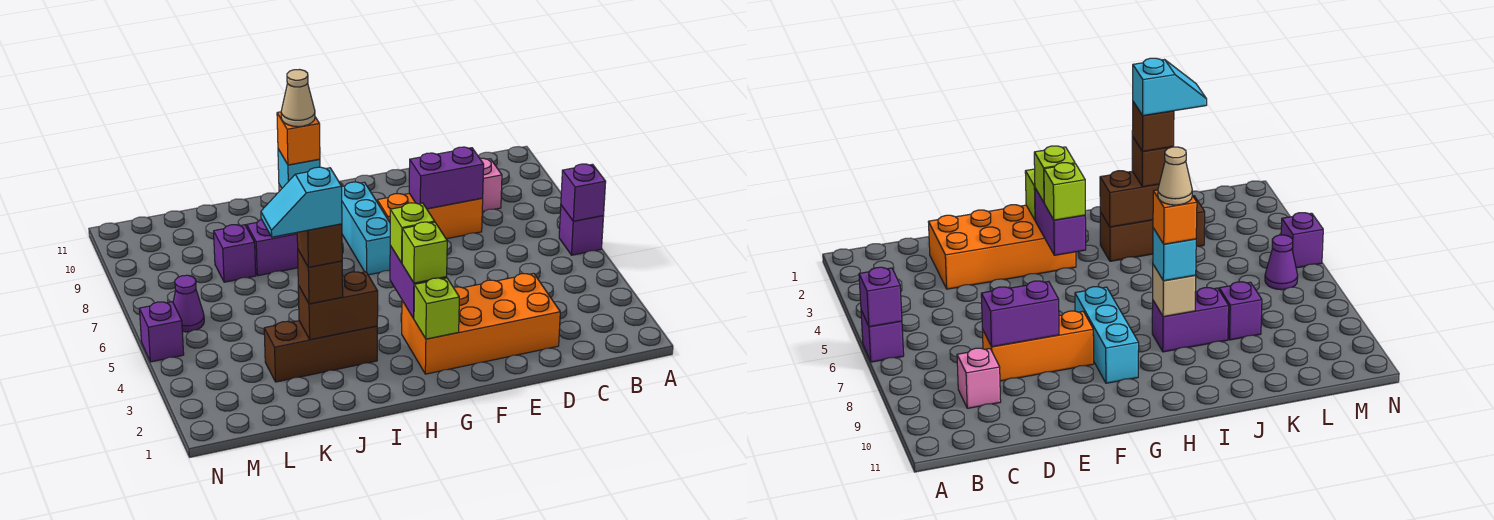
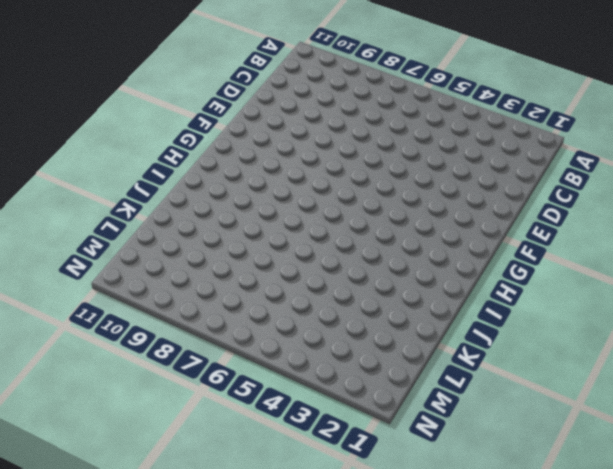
none -> purple 1x1 brick [559,205,604,255]
none -> pink 1x1 brick [480,158,502,212]
none -> orange 2x4 brick [402,273,560,374]

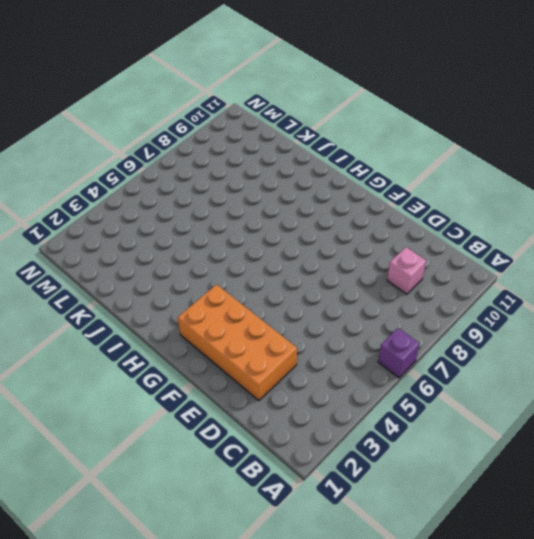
none -> orange 1x3 brick [377,194,483,239]
none -> cyan 1x3 brick [342,182,390,275]
none -> brown 1x3 brick [264,321,377,382]

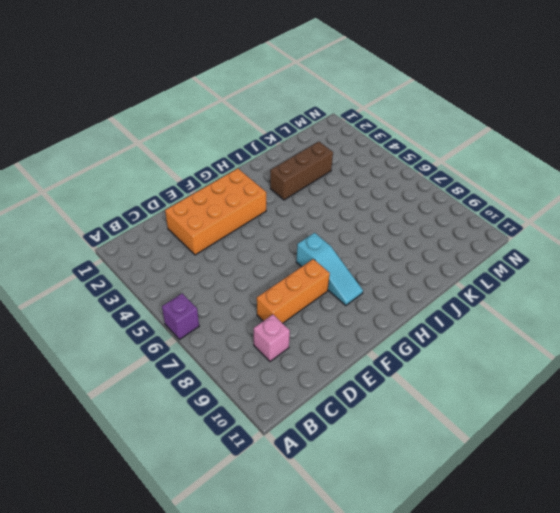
cyan 1x3 slope [296,233,363,306] -> cyan 1x3 brick [342,182,390,275]
none -> purple 1x2 brick [247,219,298,276]
none -> purple 1x1 brick [214,225,256,282]
none -> purple 1x1 cone [173,275,204,332]

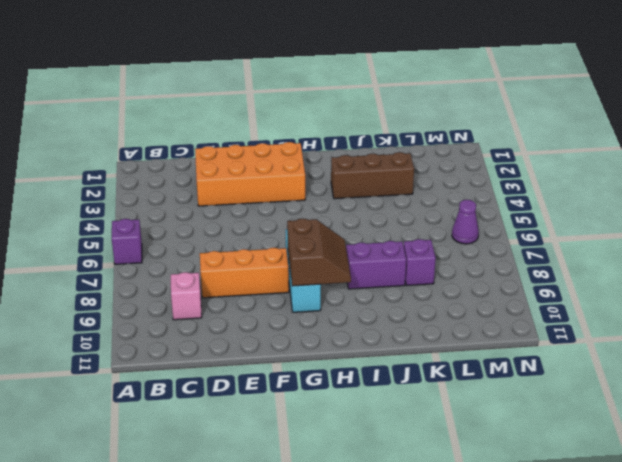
brown 2x2 slope [287,219,351,286] -> none
none -> purple 1x1 brick [139,302,184,362]
none -> purple 1x1 brick [561,164,606,221]
none -> purple 1x2 brick [409,147,484,209]

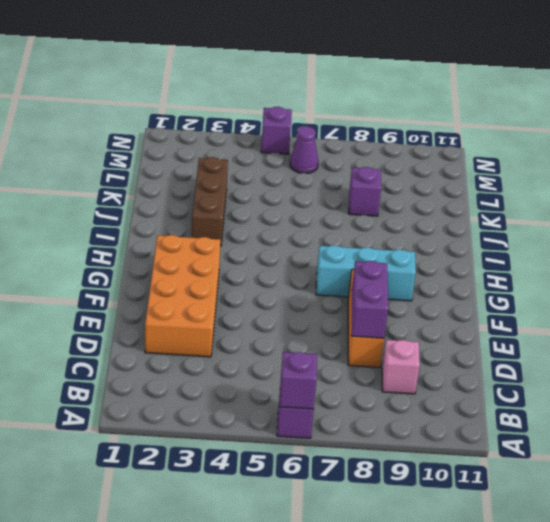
none -> purple 1x2 brick [247,219,298,276]
none -> lime 1x1 brick [414,278,459,339]
none -> purple 1x2 brick [390,246,447,319]

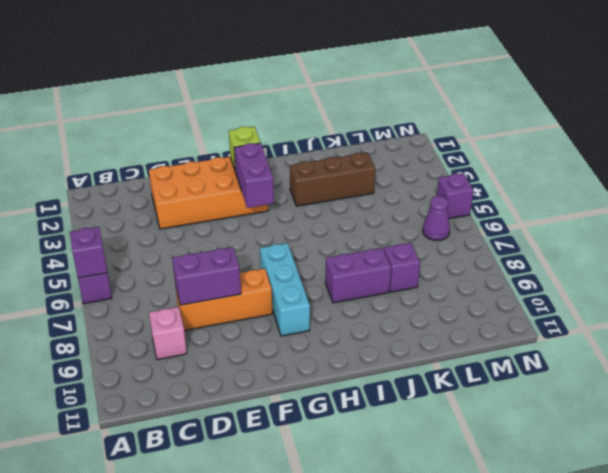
none -> brown 1x2 brick [298,272,378,340]
none -> tan 1x1 brick [1153,265,1196,317]
none -> lime 1x1 brick [402,222,447,283]

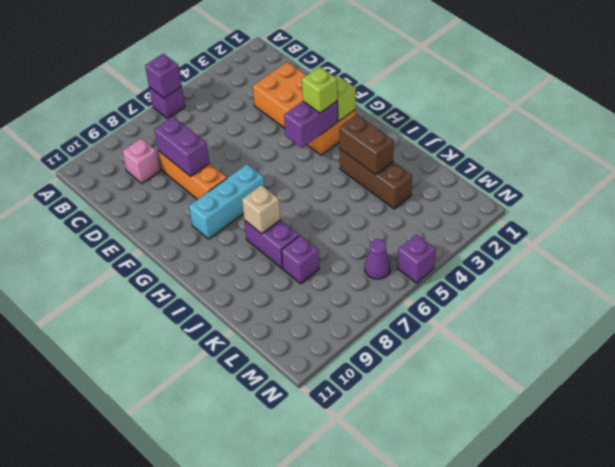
none -> lime 1x1 brick [390,203,435,263]
none -> cyan 1x1 brick [278,149,320,188]
none -> brown 1x1 brick [298,250,343,304]

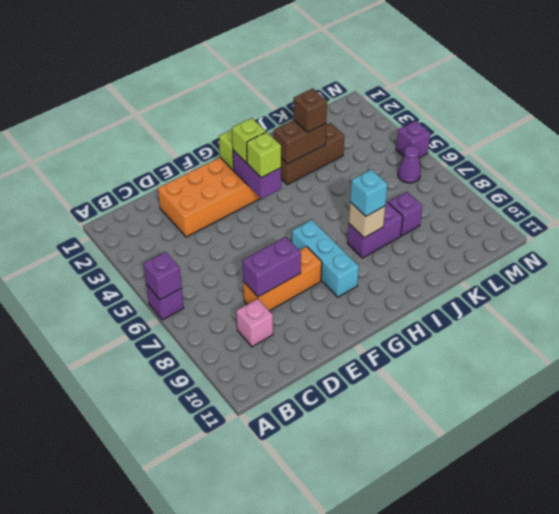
none -> orange 1x1 brick [277,112,320,165]
none -> brown 1x1 brick [297,224,342,267]
none -> tan 1x1 cone [281,70,315,127]

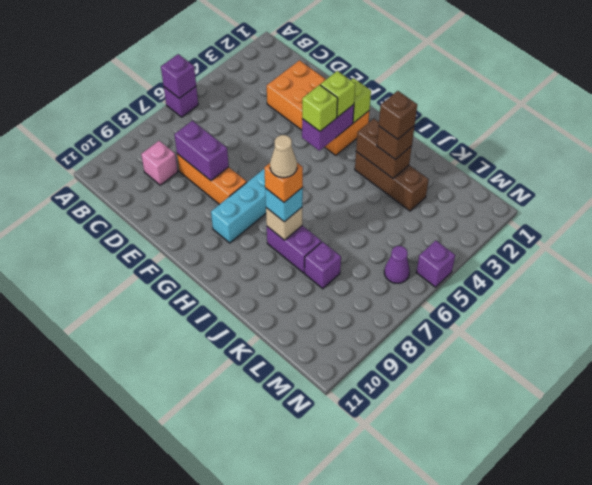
none -> cyan 1x2 slope [261,167,342,237]

